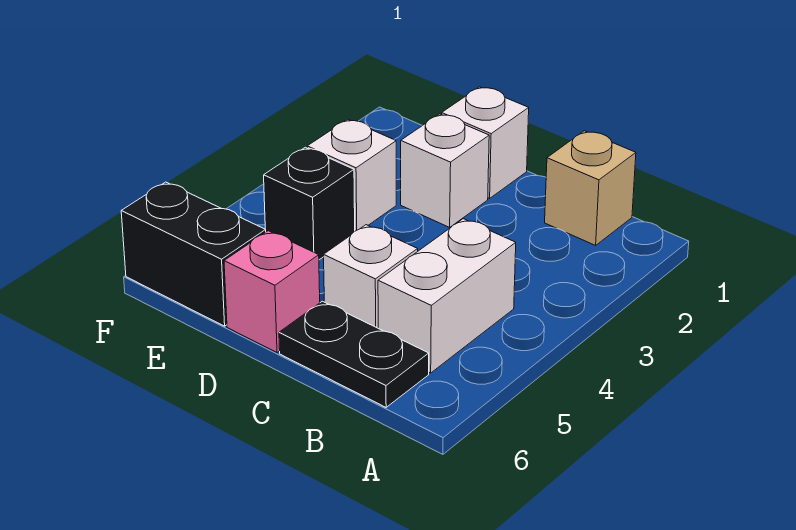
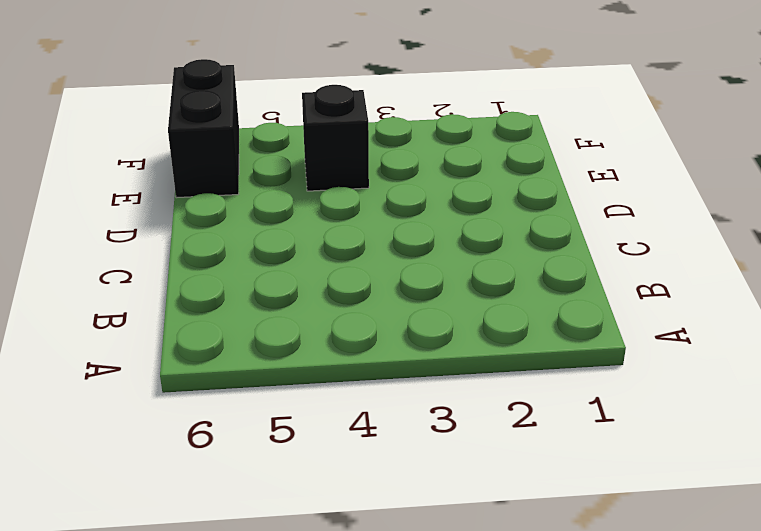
none -> tan 1x1 brick [545,131,636,245]
none -> white 1x2 brick [378,219,516,373]

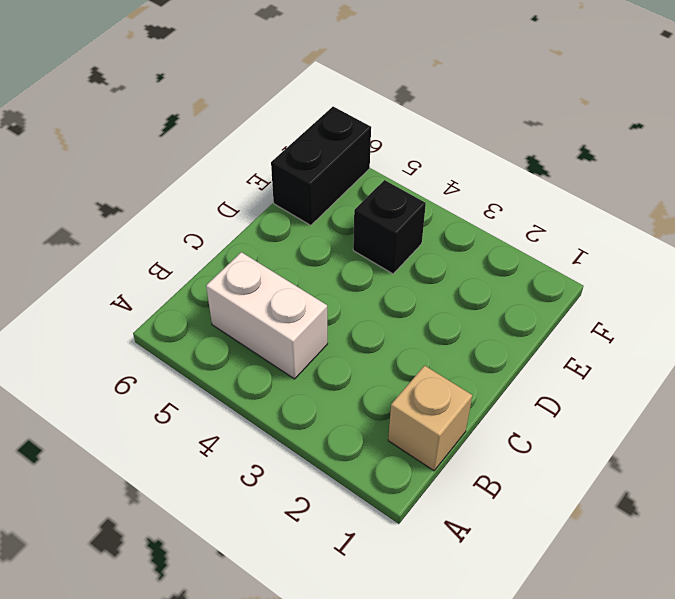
none -> black 1x2 plate [279,301,429,407]
none -> white 1x1 brick [324,225,418,328]

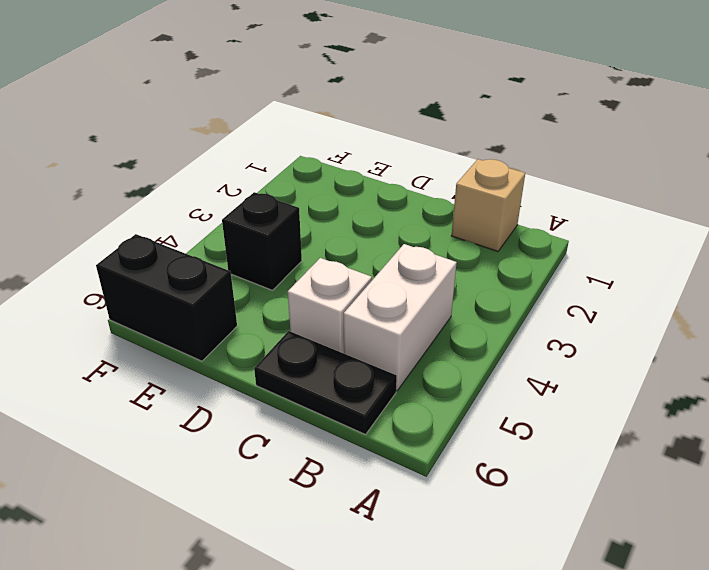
none -> white 1x1 brick [442,87,529,198]
none -> white 1x1 brick [401,114,489,227]

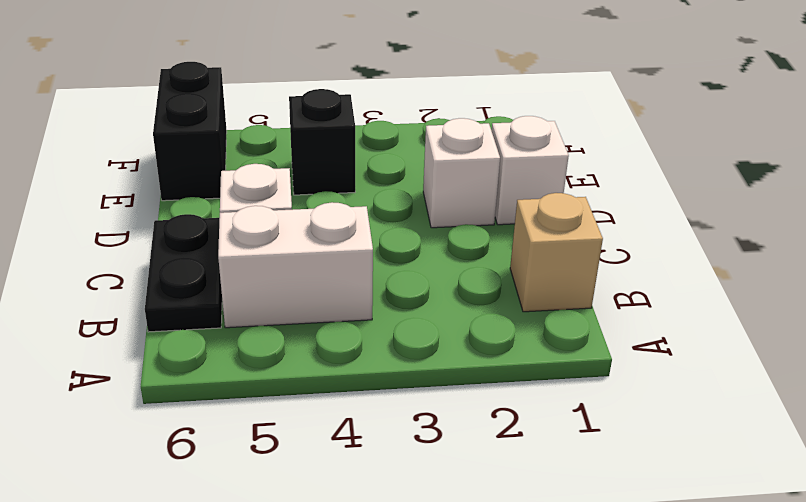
none -> pink 1x1 brick [224,231,320,353]
none -> white 1x1 brick [307,119,396,231]

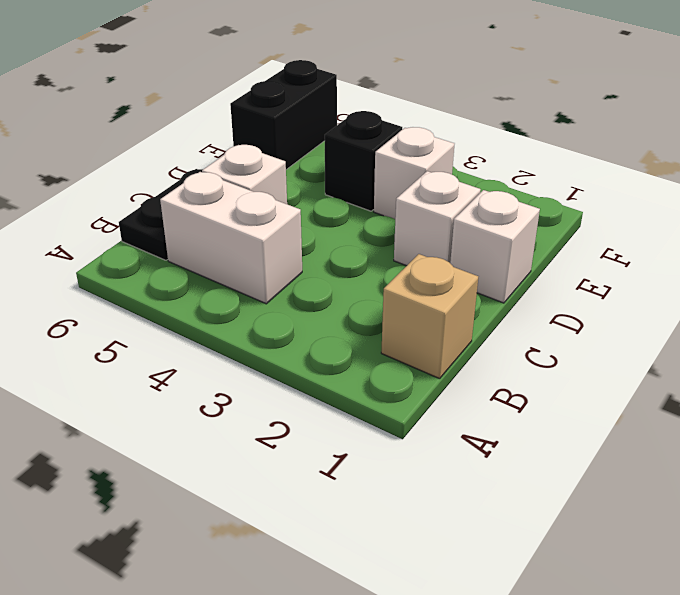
none -> pink 1x1 brick [224,231,320,353]

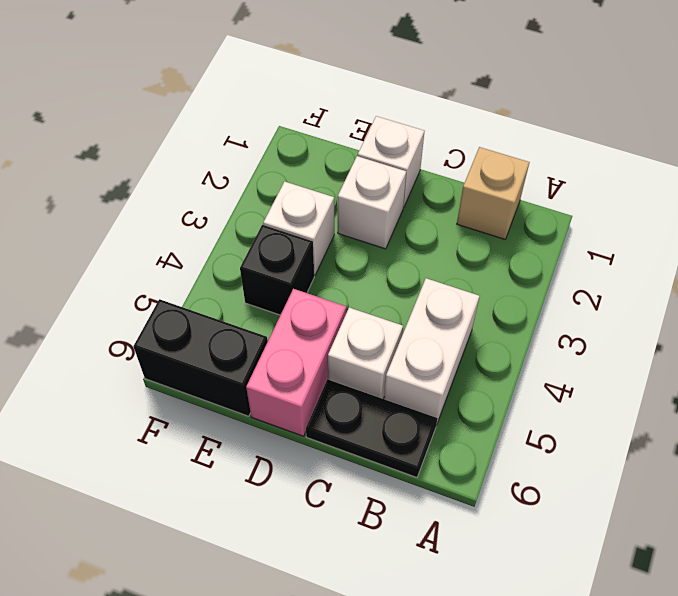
pink 1x2 brick [246,289,346,436] -> pink 1x1 brick [224,231,320,353]

